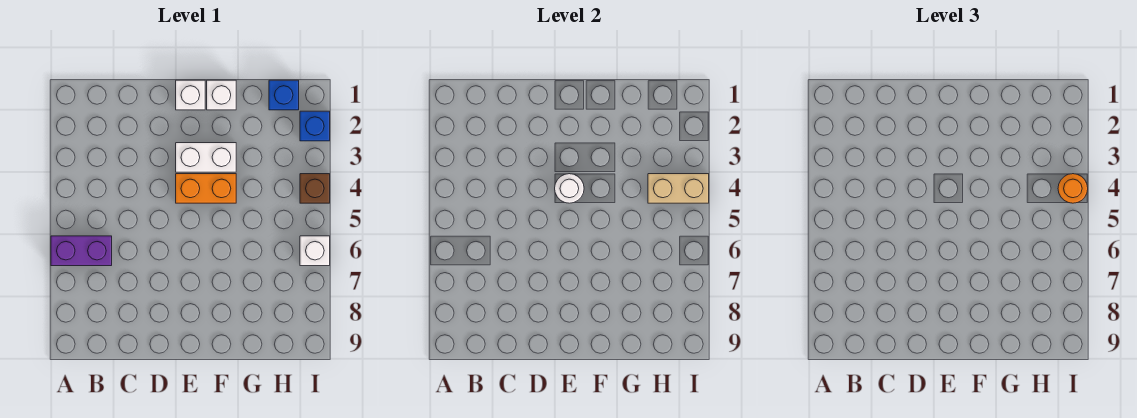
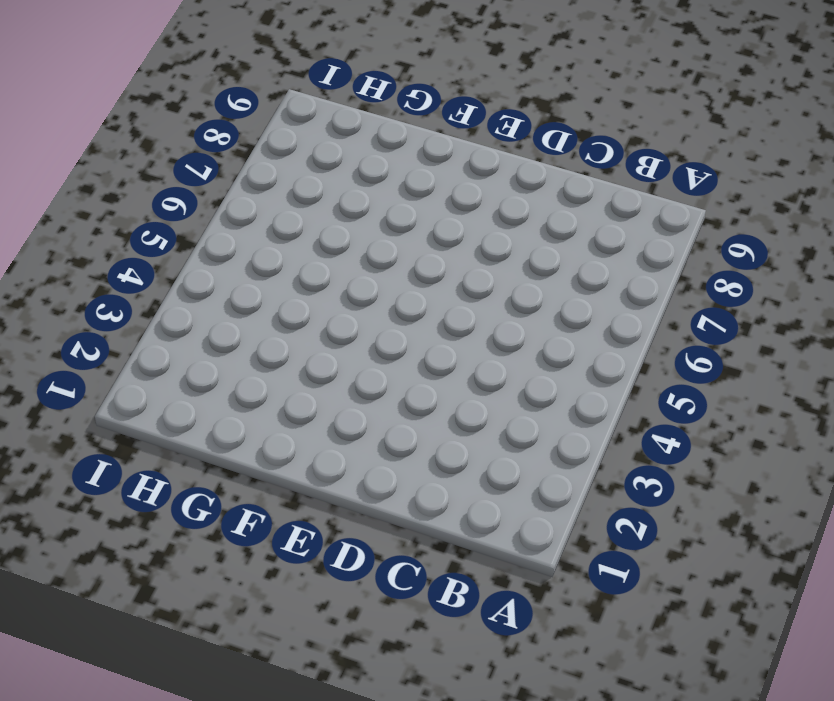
none -> purple 1x2 brick [51,236,112,266]
none -> white 1x1 brick [176,80,205,110]
none -> white 1x2 brick [176,143,236,172]

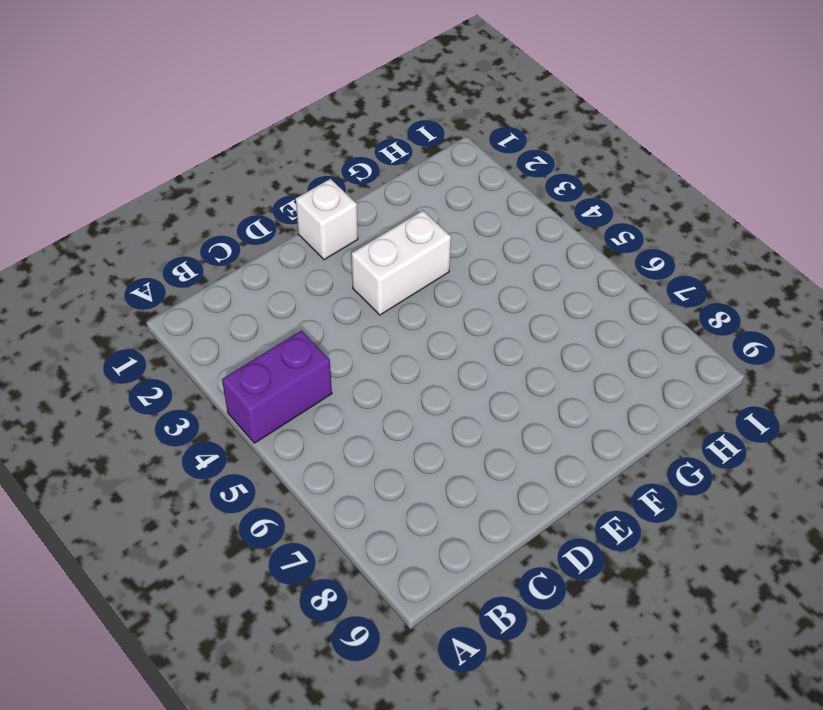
purple 1x2 brick [222,330,332,443] -> purple 1x2 brick moved to [51,236,112,266]
none -> orange 1x2 brick [176,174,236,203]
none -> white 1x1 brick [207,80,236,110]
none -> blue 1x1 brick [269,80,299,110]

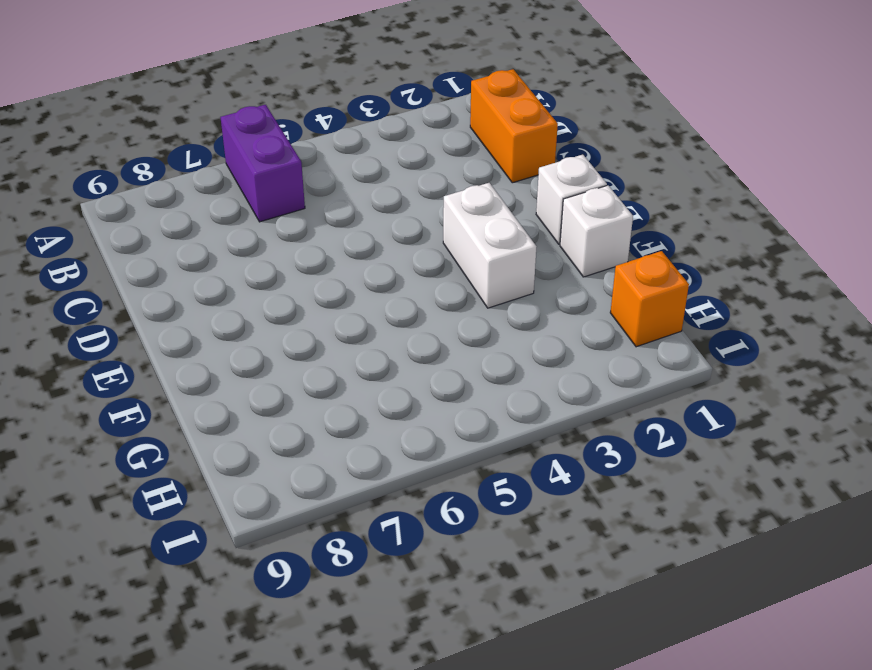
orange 1x2 brick [470,69,558,183] -> orange 1x2 brick moved to [176,174,236,203]
orange 1x1 brick [610,251,689,347] -> blue 1x1 brick [269,80,299,110]
none -> blue 1x1 brick [300,111,330,141]
none -> brown 1x1 brick [300,174,330,203]
none -> white 1x1 brick [300,236,330,266]

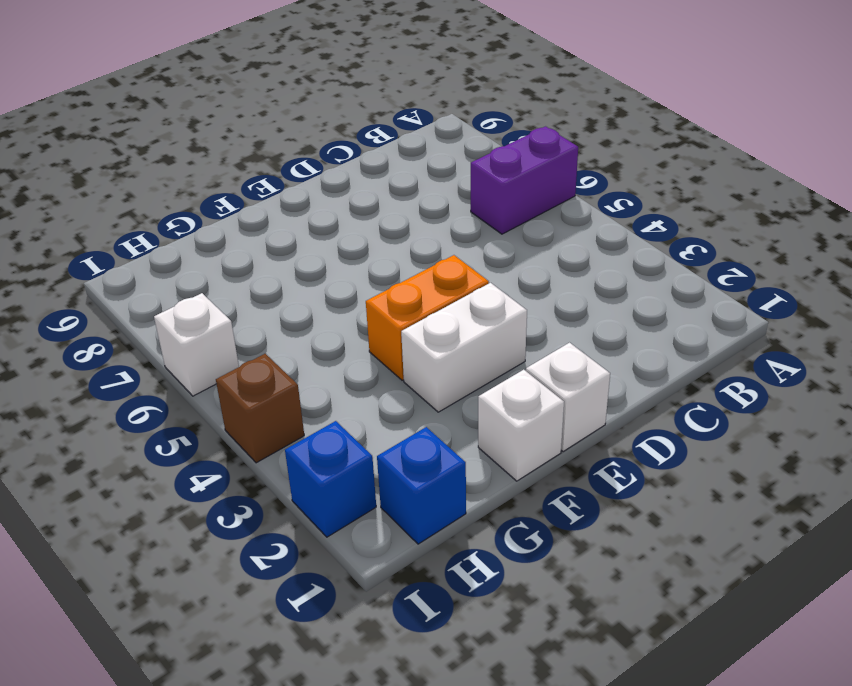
none -> white 1x1 round brick [555,174,584,203]
none -> tan 1x2 brick [648,174,709,203]
none -> orange 1x1 round brick [1058,174,1088,203]

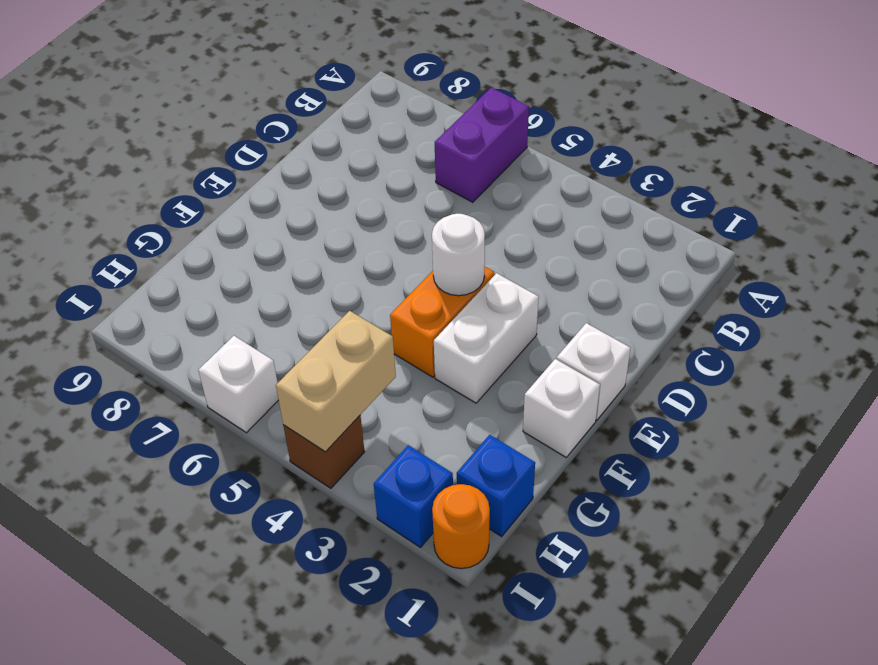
orange 1x1 round brick [432,484,490,569] -> orange 1x1 round brick moved to [1058,174,1088,203]

